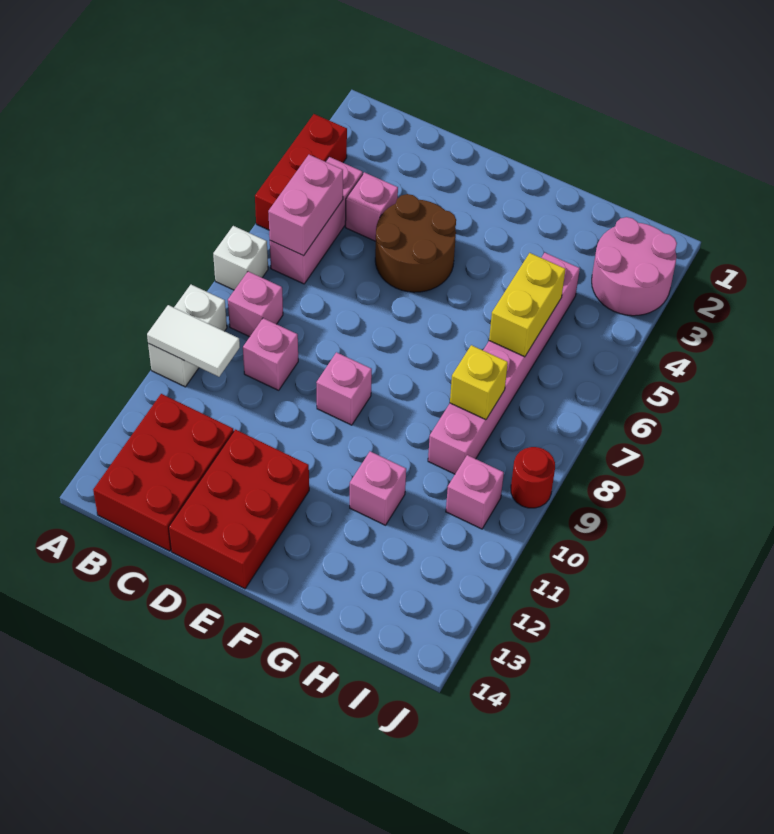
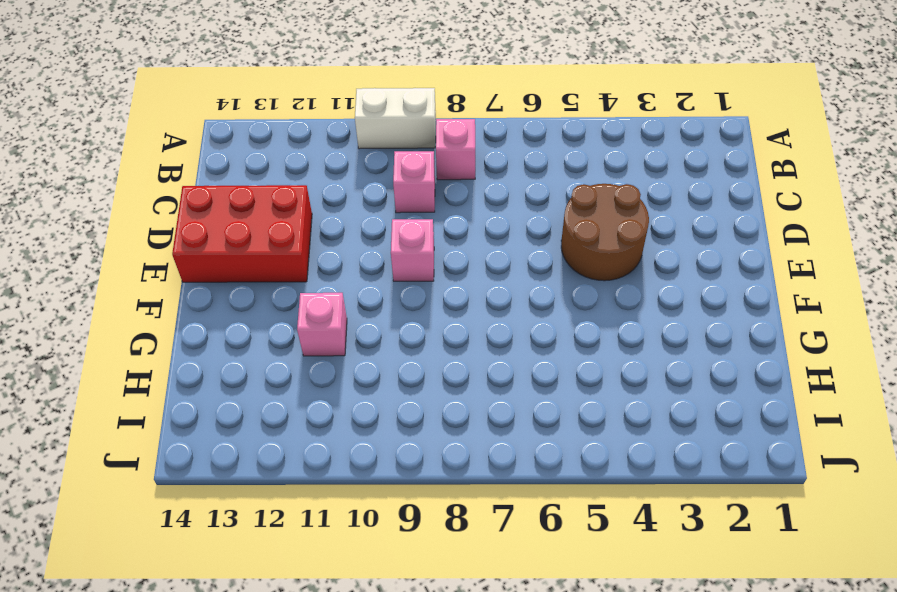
none -> red 1x3 brick [255,114,347,230]
none -> white 1x1 brick [213,226,268,290]
none -> pink 1x3 brick [270,157,363,284]

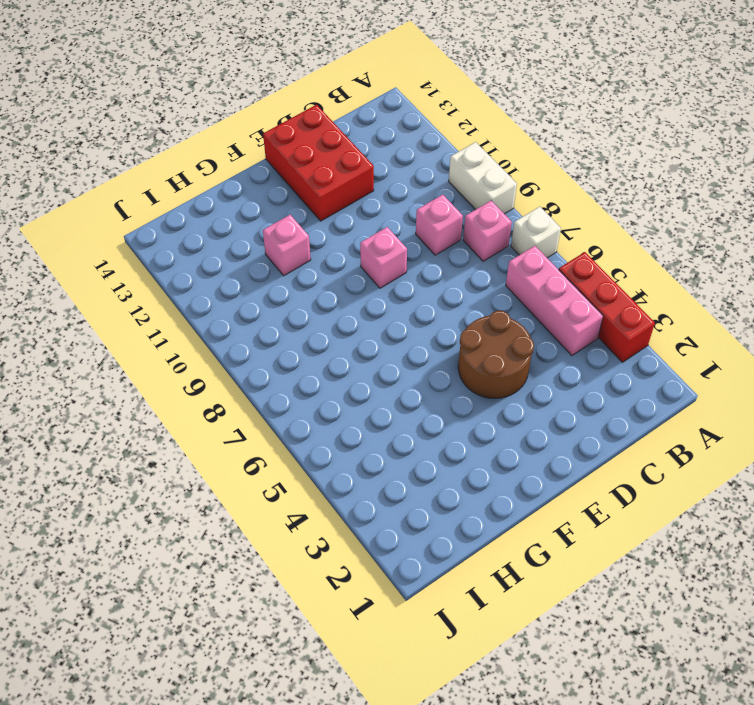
none -> red 2x3 brick [93,394,234,551]
none -> pink 1x1 brick [345,172,398,241]
none -> pink 1x6 brick [428,253,580,474]

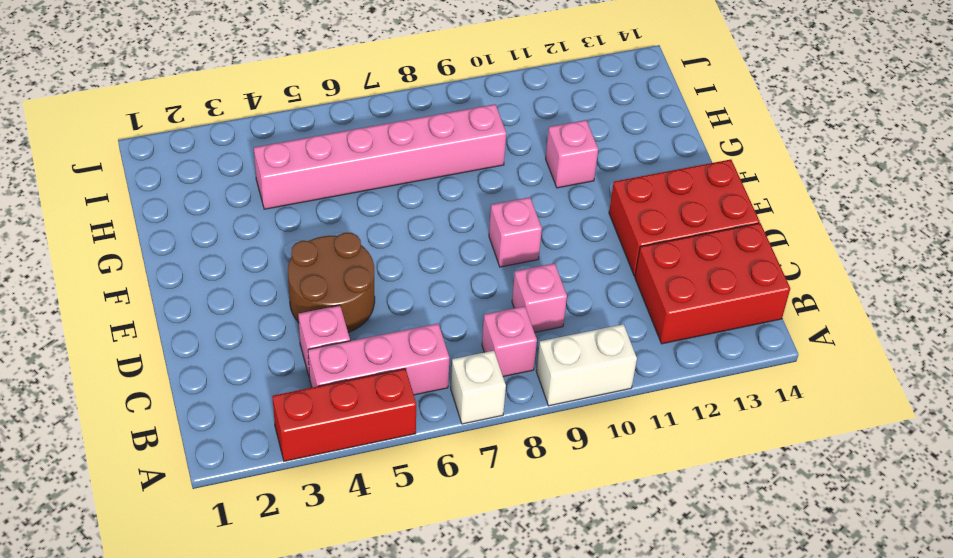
none -> pink 2x2 round brick [592,217,677,316]
none -> pink 1x1 brick [446,455,504,529]
none -> red 1x1 round brick [511,447,555,508]

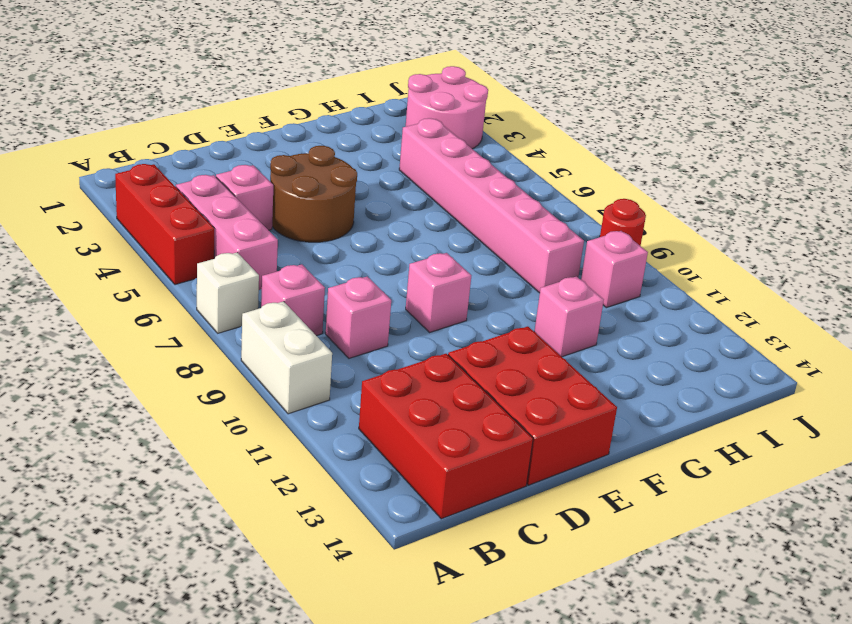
none -> white 1x2 tile [147,305,240,377]
none -> pink 1x2 brick [268,155,343,256]
none -> yellow 1x2 brick [489,253,566,357]

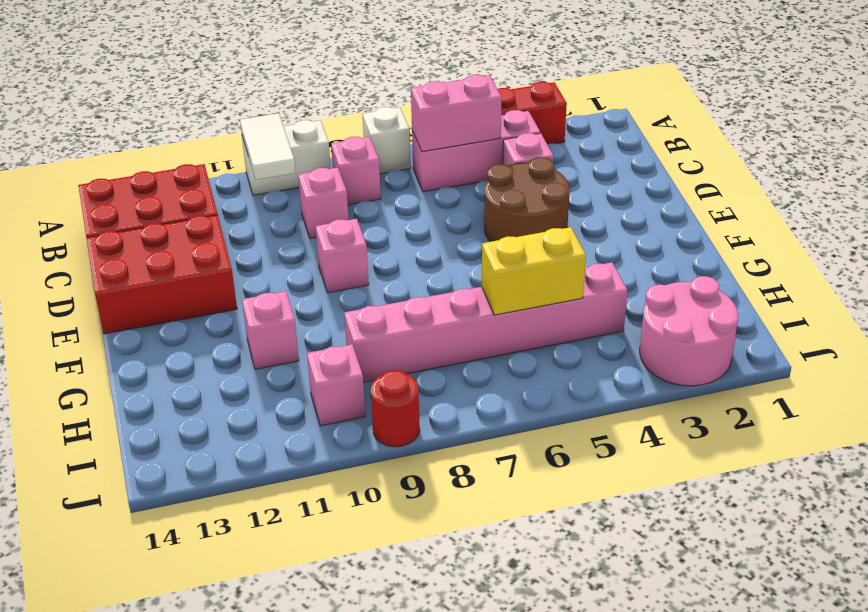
none -> yellow 1x1 brick [450,345,508,420]

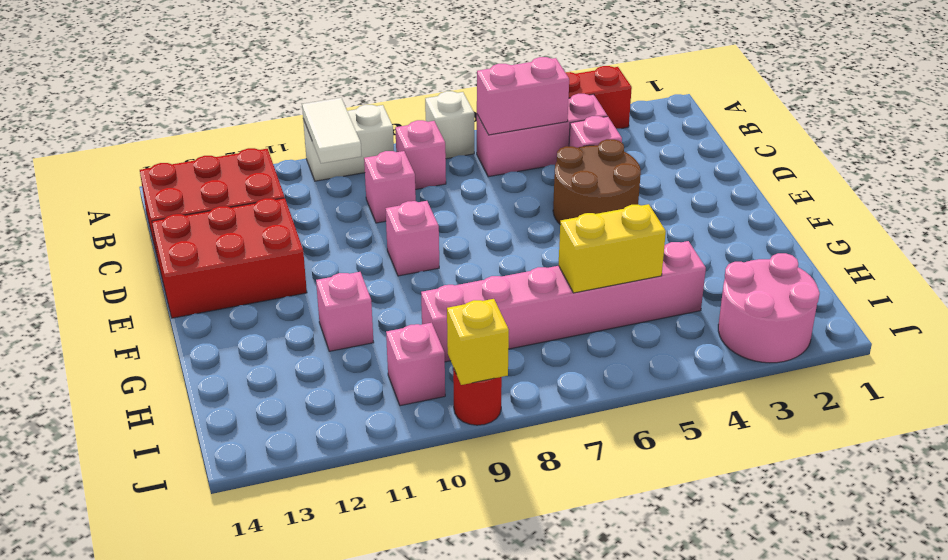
yellow 1x1 brick [447,299,509,385] -> yellow 1x1 brick moved to [450,345,508,420]

